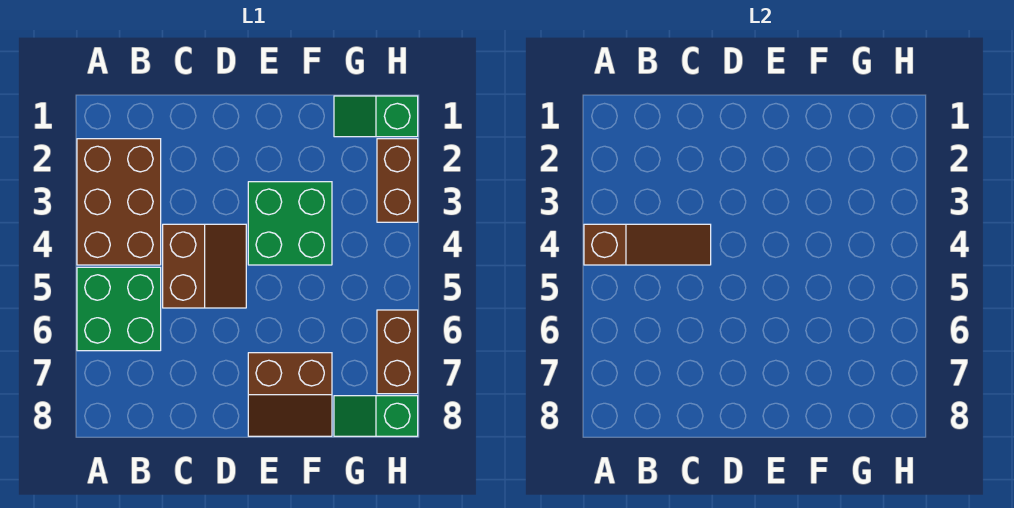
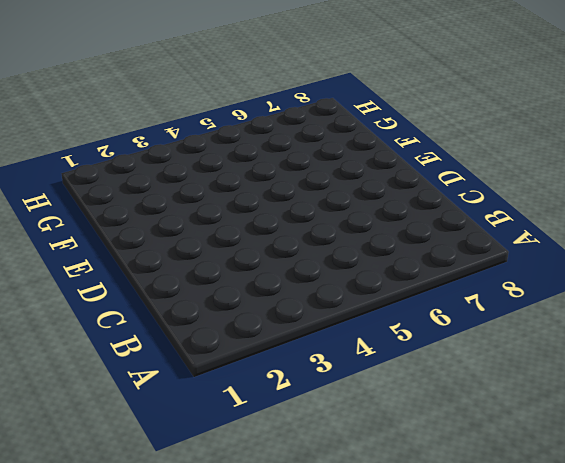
none -> brown 2x3 brick [77,139,161,265]
none -> green 2x2 brick [77,267,161,351]

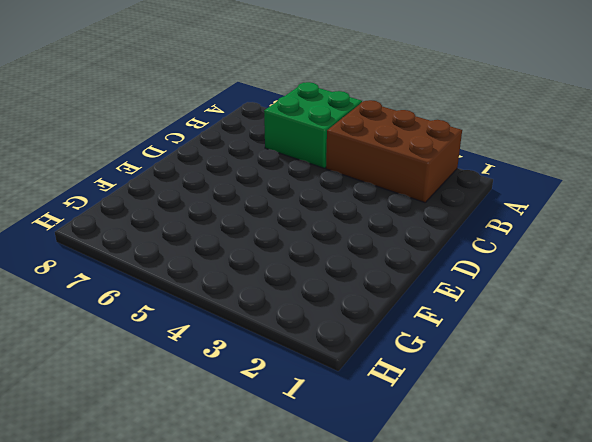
none -> brown 2x2 slope [163,224,246,308]
none -> green 2x2 brick [248,182,332,265]

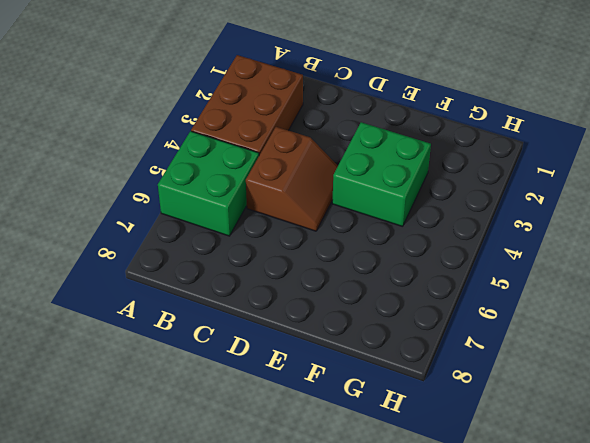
none -> brown 2x2 slope [248,353,332,436]
none -> green 1x2 slope [334,96,418,137]

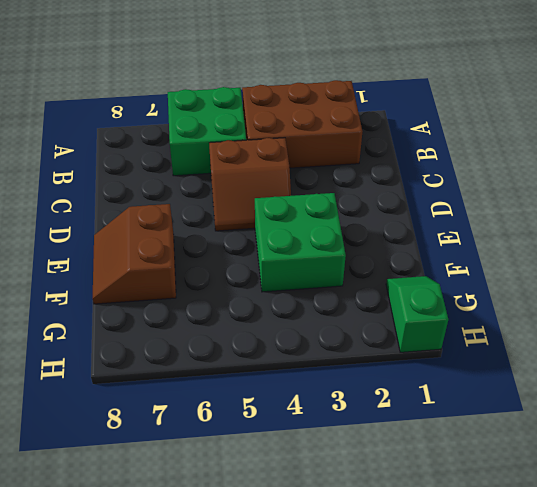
none -> green 1x2 slope [334,396,418,436]
none -> brown 1x2 brick [377,139,418,222]

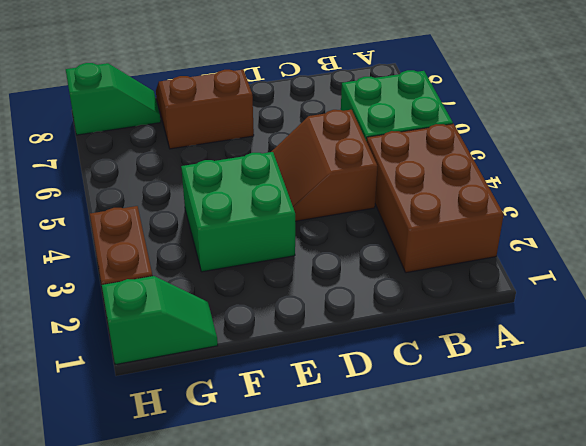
none -> brown 1x2 brick [377,310,418,394]
none -> brown 1x3 slope [584,224,711,265]

